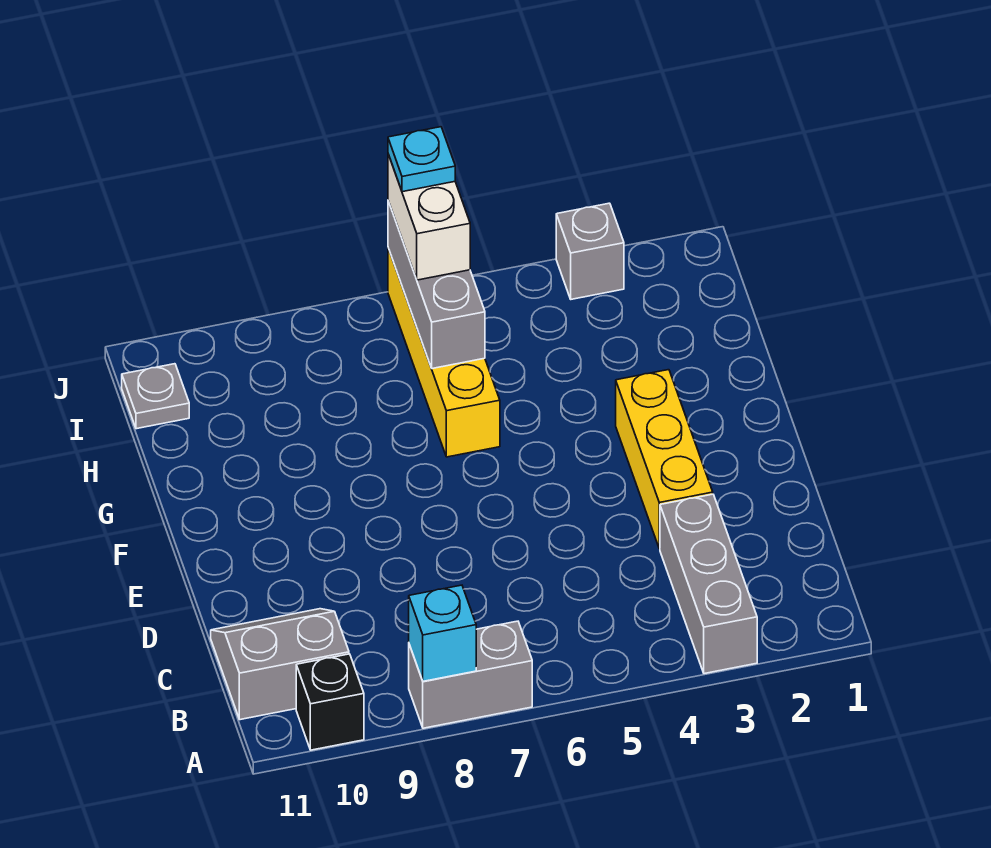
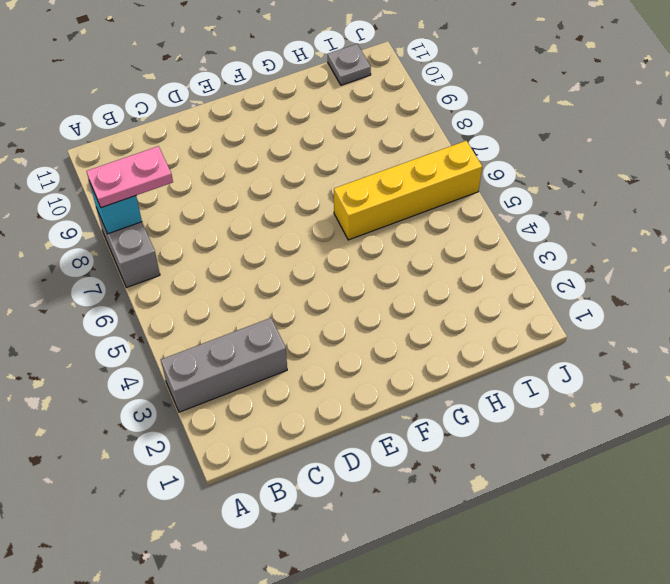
pink 1x2 plate [87,146,173,208] -> none
none -> black 1x1 brick [296,654,364,750]
none -> grey 2x2 slope [211,609,349,720]
none -> yellow 1x3 brick [616,370,713,549]

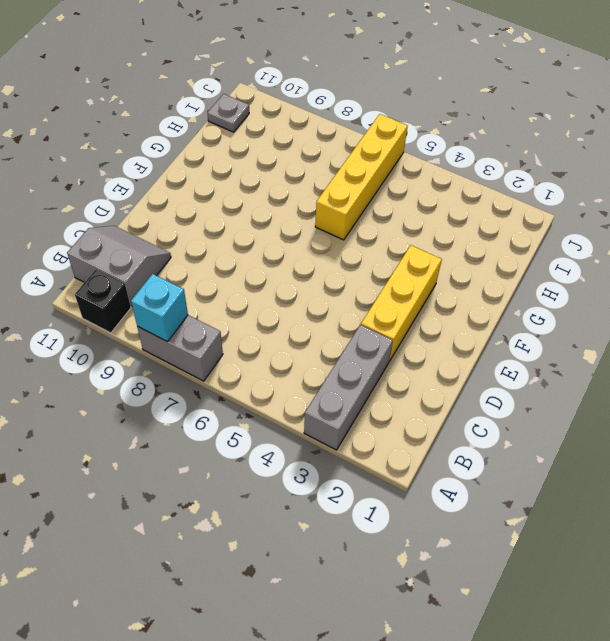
none -> grey 1x1 brick [556,203,624,299]
none -> grey 1x3 brick [388,201,485,369]
none -> white 1x2 brick [388,154,470,280]

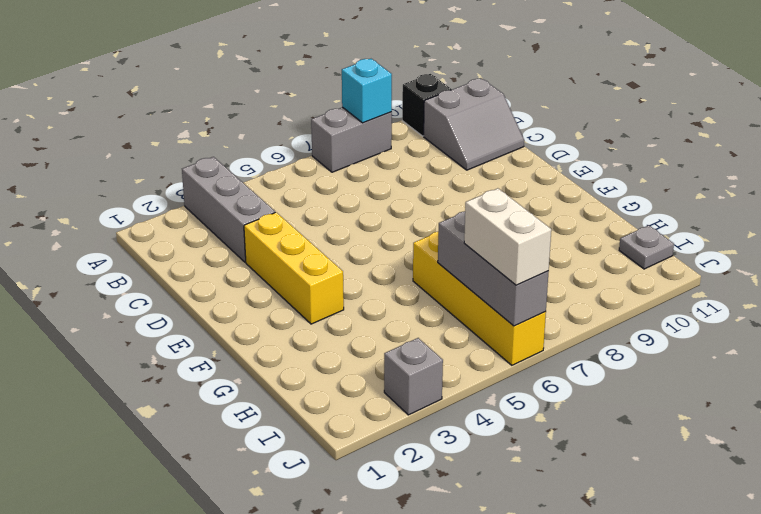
none -> cyan 1x1 plate [388,127,455,192]

